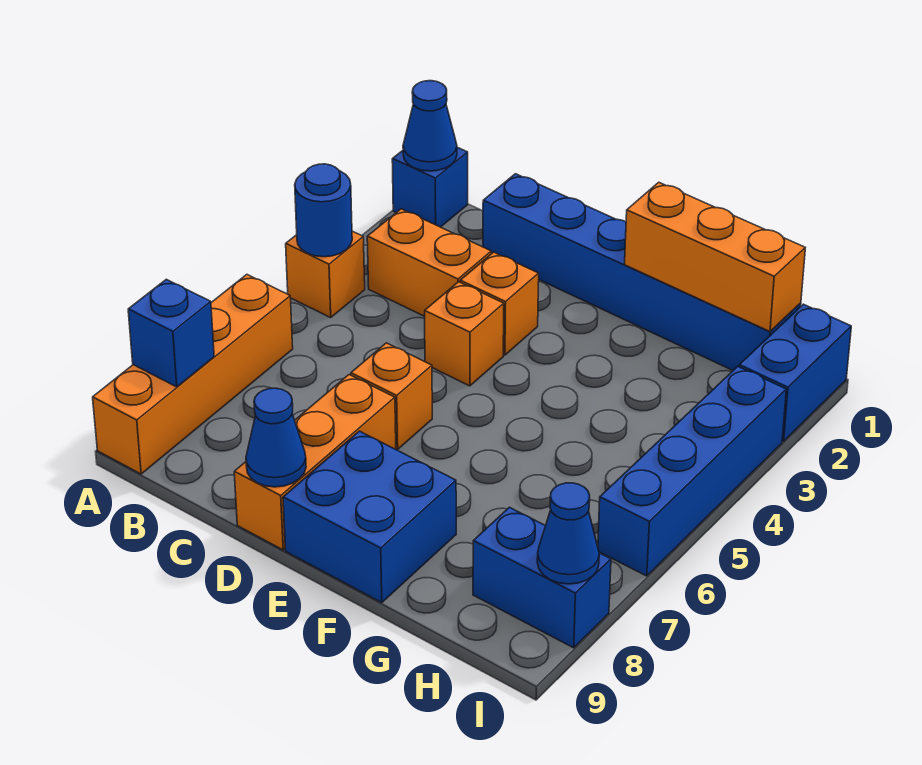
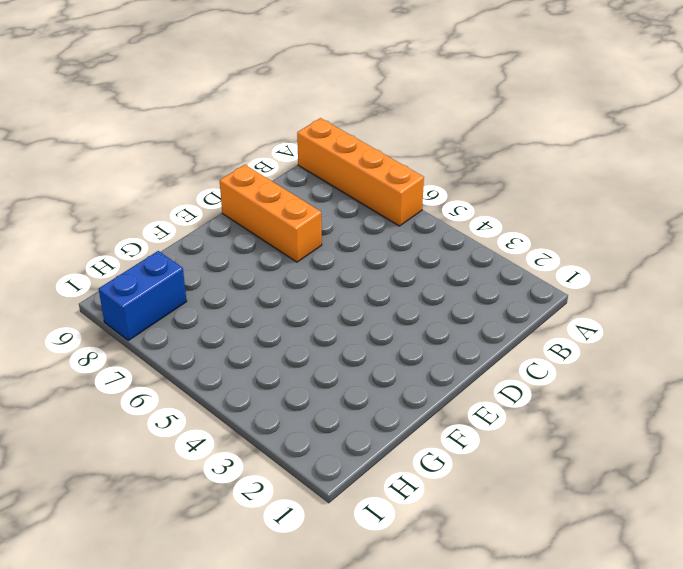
none -> blue 1x1 brick [392,147,468,227]
none -> orange 1x1 brick [286,231,365,318]
none -> orange 1x2 brick [367,209,491,316]

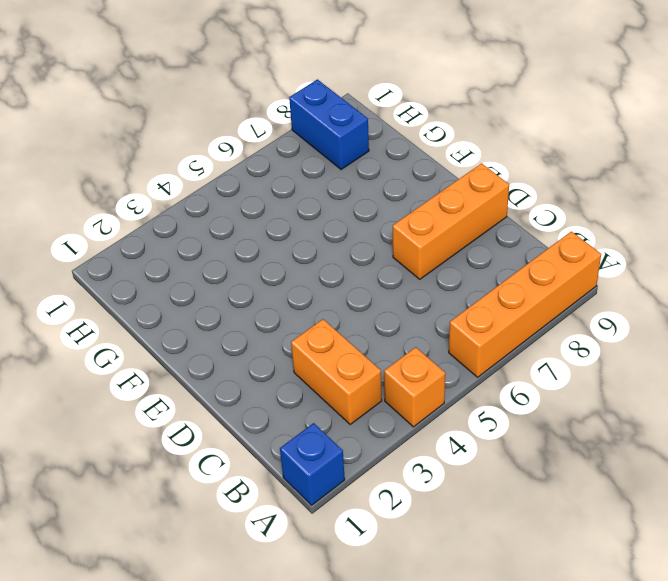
none -> blue 1x6 brick [483,174,801,370]
none -> orange 1x1 brick [460,252,539,355]
none -> orange 1x1 brick [425,282,504,386]

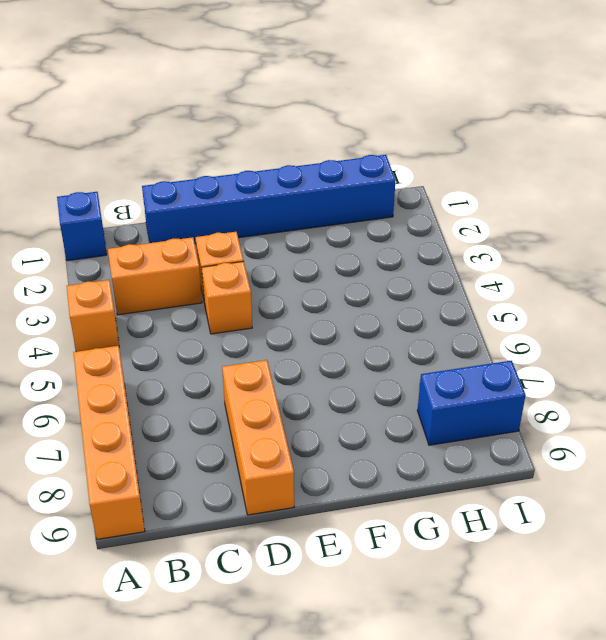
none -> orange 1x1 brick [351,343,432,449]
none -> blue 2x2 brick [283,431,456,603]
none -> blue 1x2 brick [739,304,851,441]

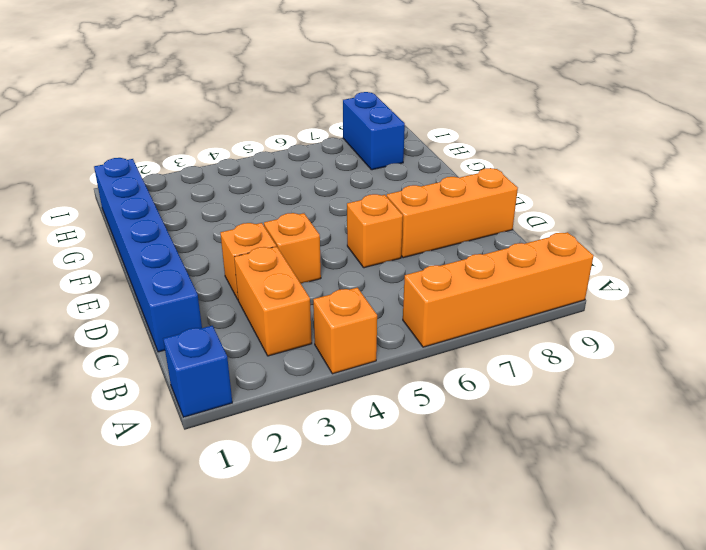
none -> blue 2x2 brick [283,431,456,603]
none -> blue 1x2 brick [739,304,851,441]
none -> blue 1x4 brick [598,366,786,576]

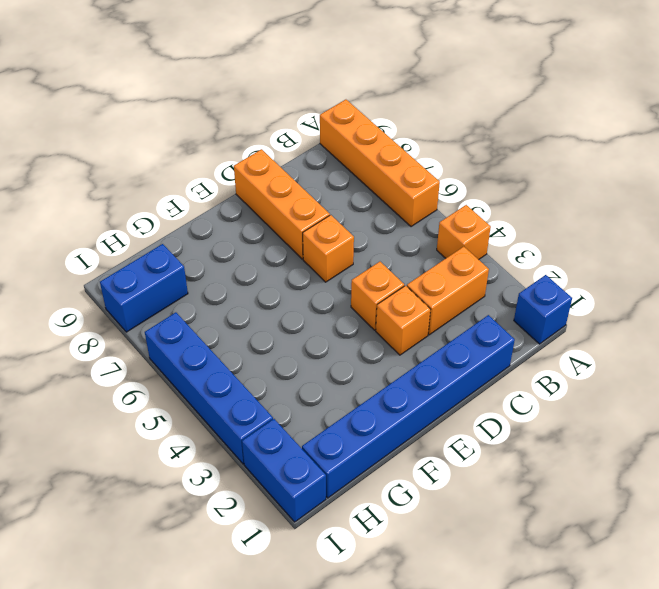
none -> blue 2x2 brick [283,431,456,603]
none -> blue 1x1 cone [403,81,457,171]
none -> blue 1x1 round brick [295,164,352,257]

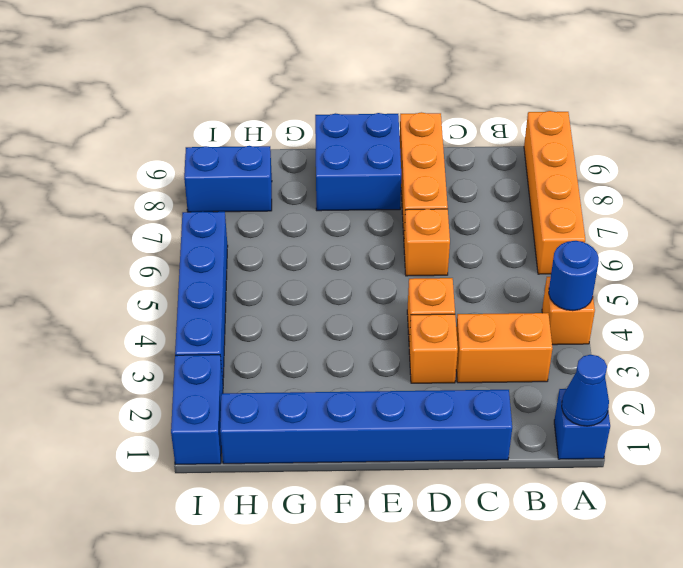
none -> blue 1x1 brick [128,279,214,387]
none -> blue 1x1 cone [246,388,306,487]
none -> orange 1x3 brick [625,182,805,332]

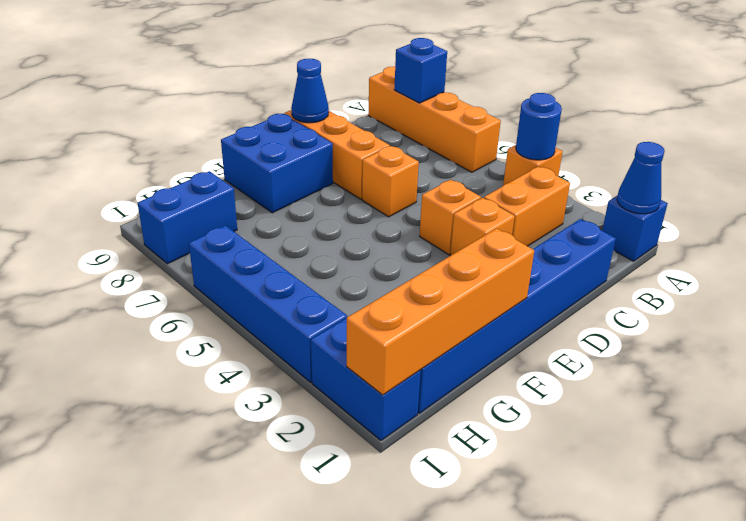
orange 1x4 brick [347,228,534,395] -> orange 1x3 brick [625,182,805,332]
none -> blue 1x1 cone [537,483,599,584]

